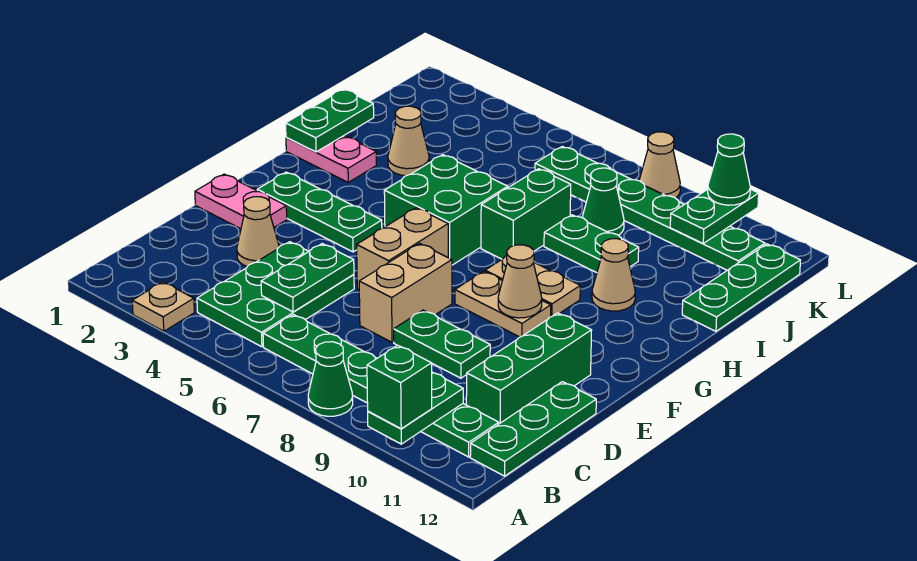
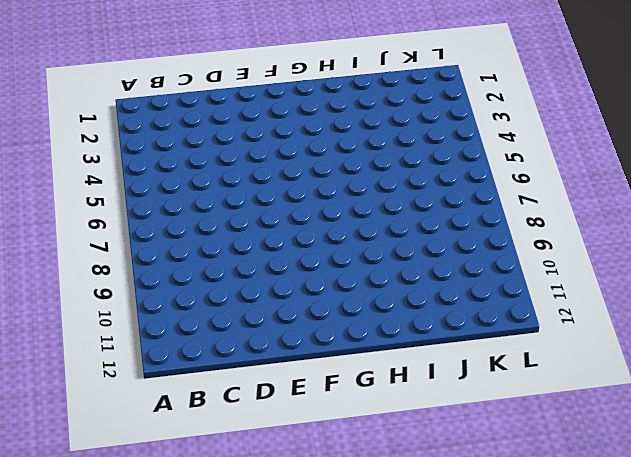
none -> tan 1x1 plate [132,282,194,331]
none -> green 1x1 cone [308,342,353,416]
none -> green 2x3 plate [197,242,354,347]
none -> green 1x6 plate [263,314,499,457]

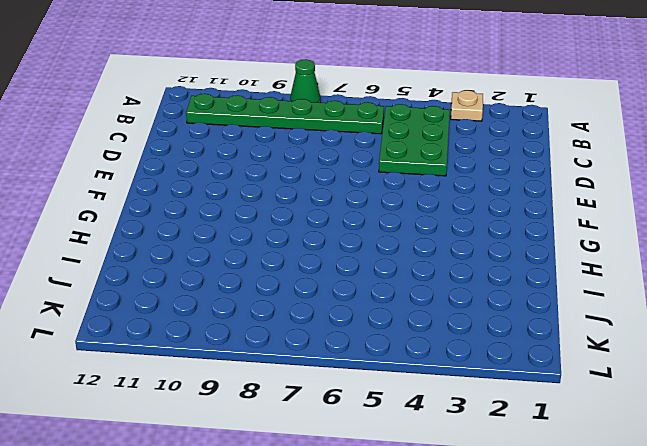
none -> green 1x3 plate [470,382,596,476]
none -> green 1x3 brick [466,313,592,424]
none -> tan 1x1 cone [237,197,279,266]
none -> tan 1x2 brick [359,243,452,342]

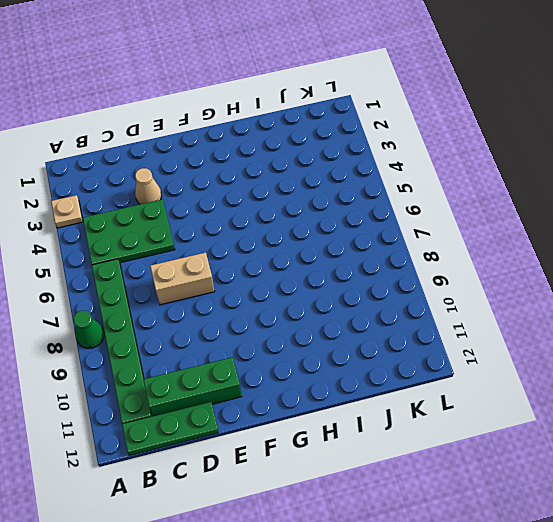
none -> green 1x2 plate [394,310,490,378]
none -> pink 1x2 plate [195,174,287,229]
none -> tan 1x2 brick [357,208,448,290]
none -> green 1x3 plate [257,172,382,252]

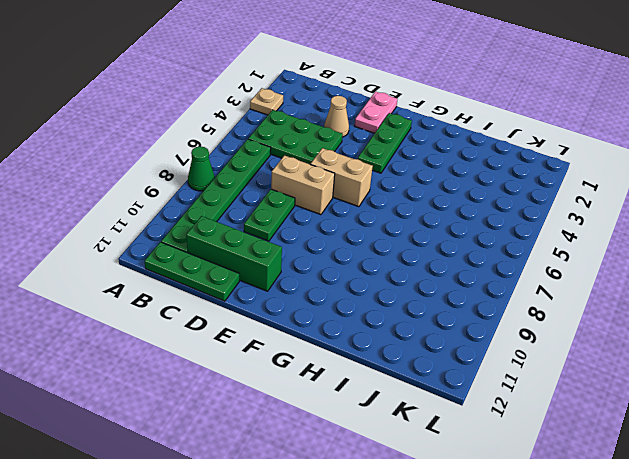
none -> tan 1x2 plate [455,271,551,337]
none -> green 2x2 brick [384,155,508,265]
none -> tan 1x2 plate [485,256,580,317]
none -> pink 1x2 plate [286,136,376,182]

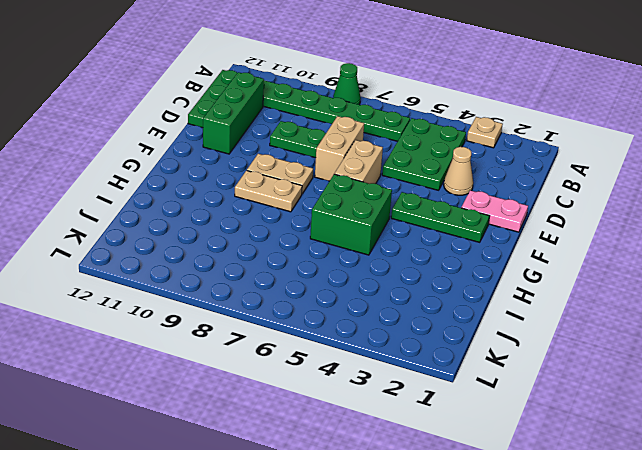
none -> pink 1x2 plate [286,136,376,182]
none -> green 1x2 brick [481,169,571,259]
none -> tan 1x1 cone [592,239,635,311]
none -> tan 1x1 cone [388,106,429,176]

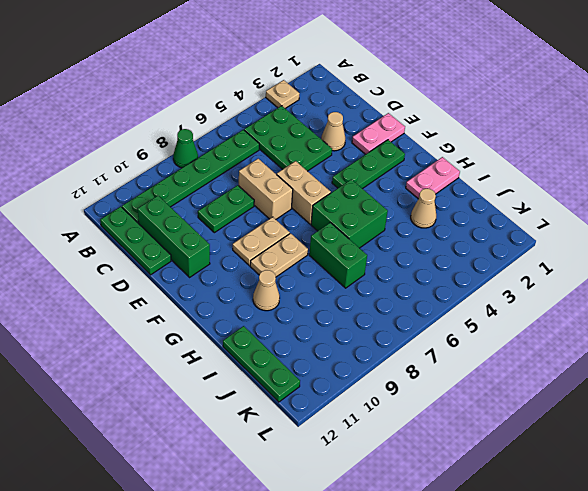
none -> green 1x2 plate [544,215,639,273]
none -> green 1x1 cone [582,168,624,235]
none -> green 1x6 plate [535,146,765,270]
none -> tan 1x1 cone [639,132,680,198]

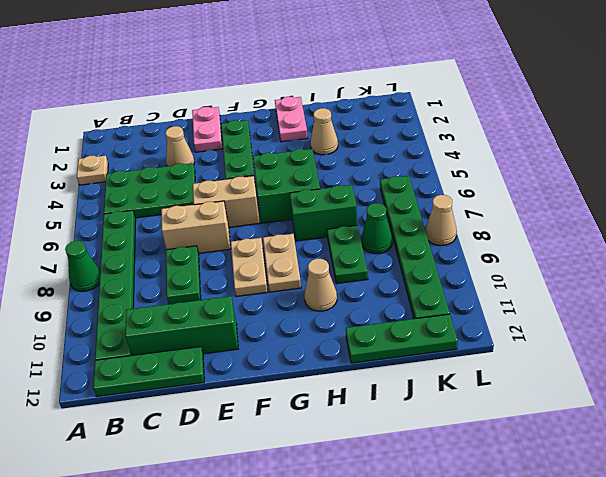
none -> green 1x2 plate [368,372,463,444]
none -> green 1x2 plate [261,244,354,312]
none -> tan 1x1 cone [498,245,542,318]
none -> green 1x2 plate [286,89,374,152]

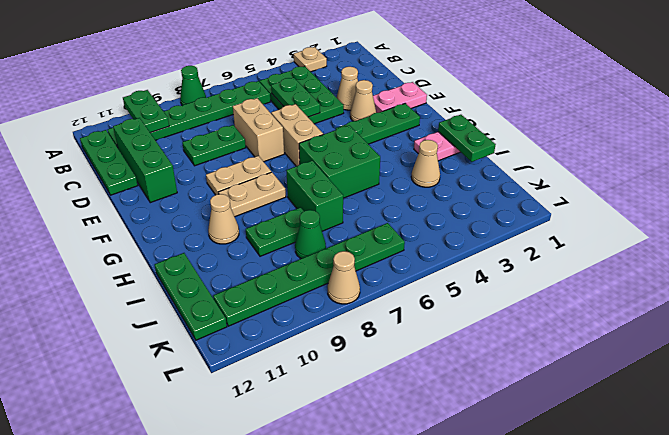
tan 1x1 cone [350,80,376,121] -> tan 1x1 cone moved to [498,245,542,318]
none -> green 1x2 plate [670,189,759,243]
none -> green 1x1 brick [367,345,432,429]
none -> green 1x1 cone [708,134,750,205]

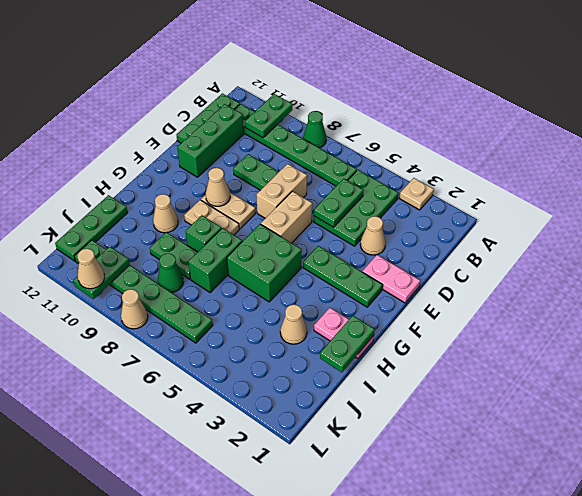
green 1x1 brick [185,215,221,252] -> green 1x1 brick moved to [367,345,432,429]
tan 1x1 cone [78,249,105,289] -> green 1x1 cone [708,134,750,205]

